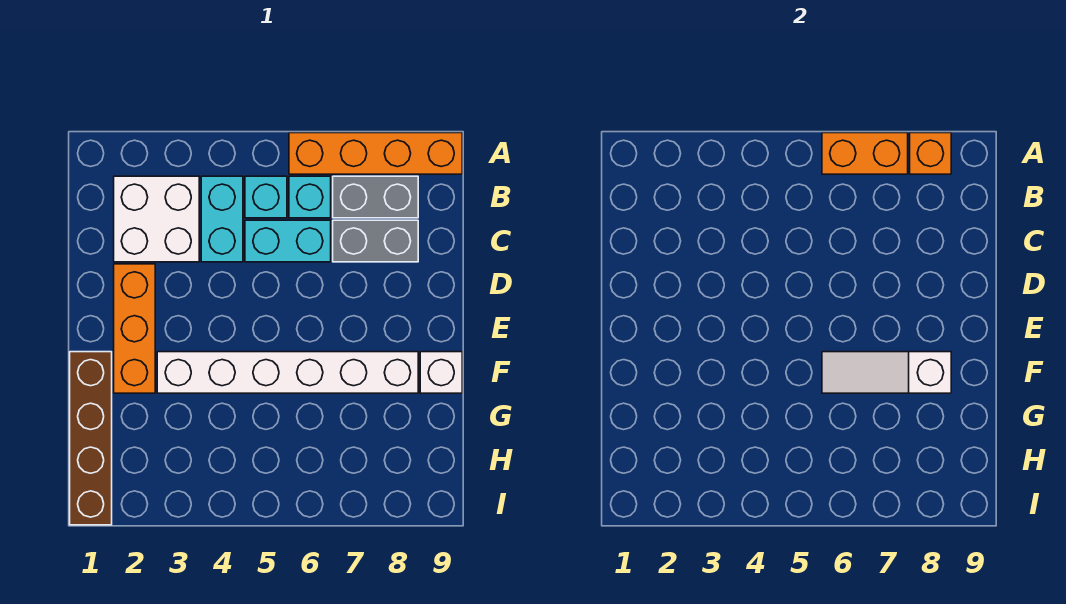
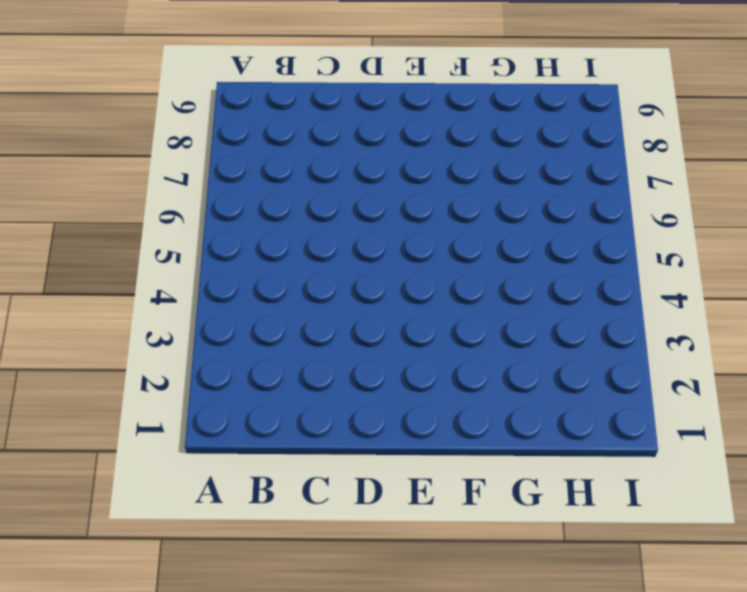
none -> orange 1x4 brick [289,133,462,174]
none -> white 2x2 brick [114,176,199,262]
none -> cyan 1x2 brick [201,176,243,262]

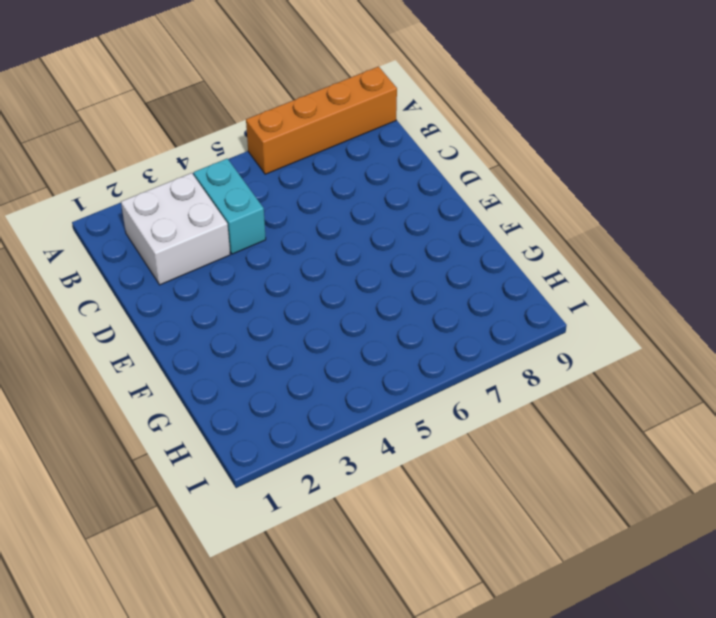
none -> cyan 1x1 brick [245,176,287,218]
none -> cyan 1x1 brick [289,176,331,218]
none -> grey 1x2 brick [333,176,418,218]

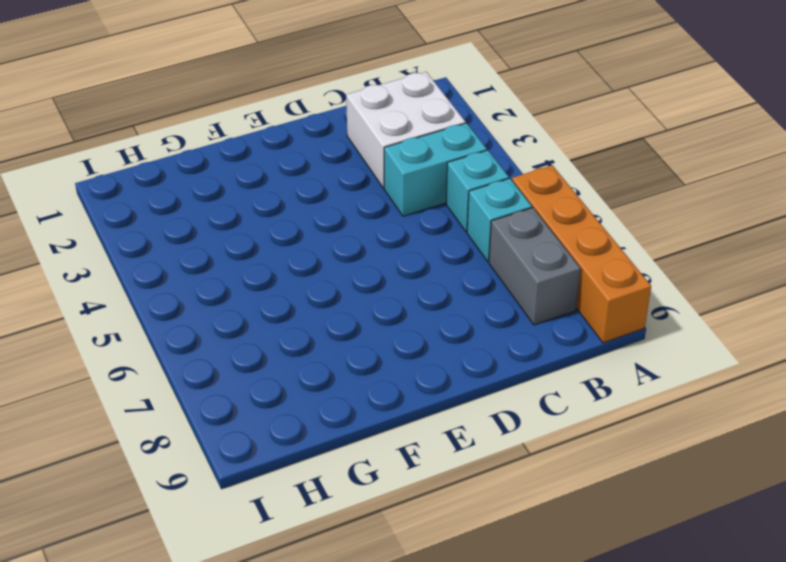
none -> cyan 1x2 brick [245,220,331,262]
none -> grey 1x2 brick [333,220,418,262]
none -> orange 1x3 brick [114,264,155,393]

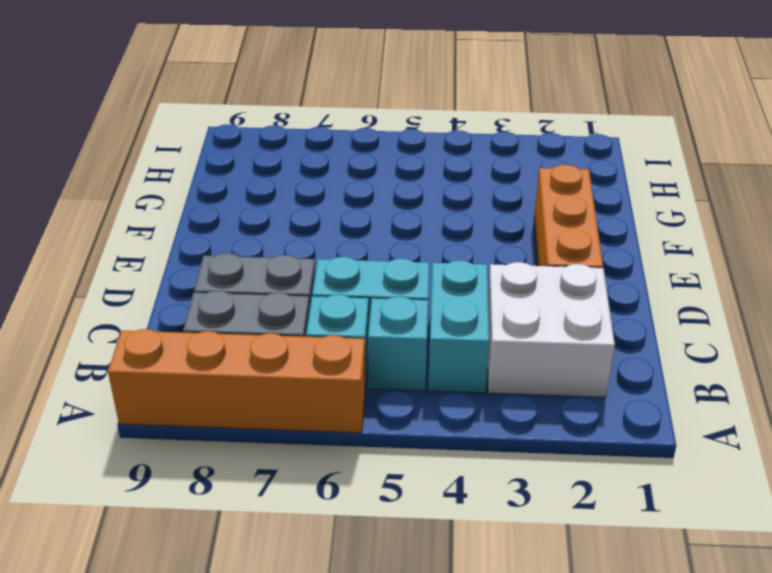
none -> brown 1x4 brick [70,352,112,525]
none -> white 1x6 brick [157,352,418,393]
none -> white 1x1 brick [420,352,462,393]

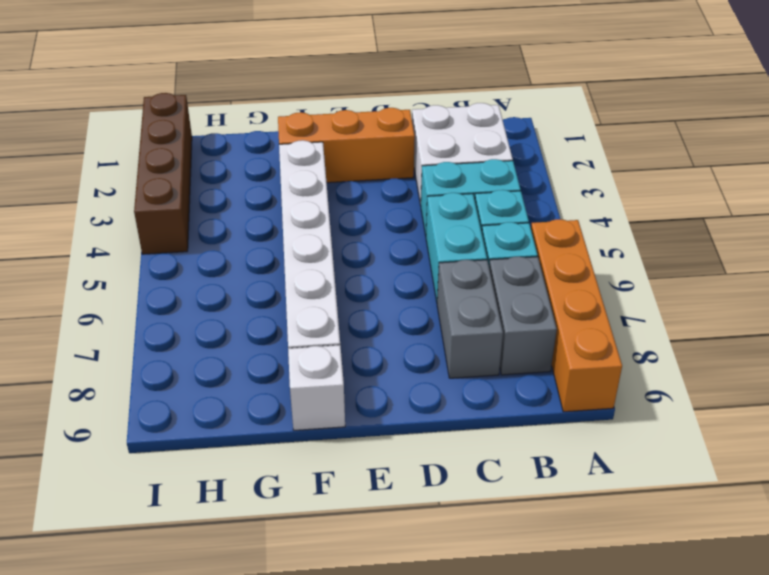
brown 1x4 brick [134,93,192,254] -> brown 1x4 brick turned to [70,352,112,525]
none -> orange 1x2 brick [822,133,908,174]
none -> orange 1x1 brick [910,133,951,174]
none -> white 1x3 slope [822,352,951,393]

